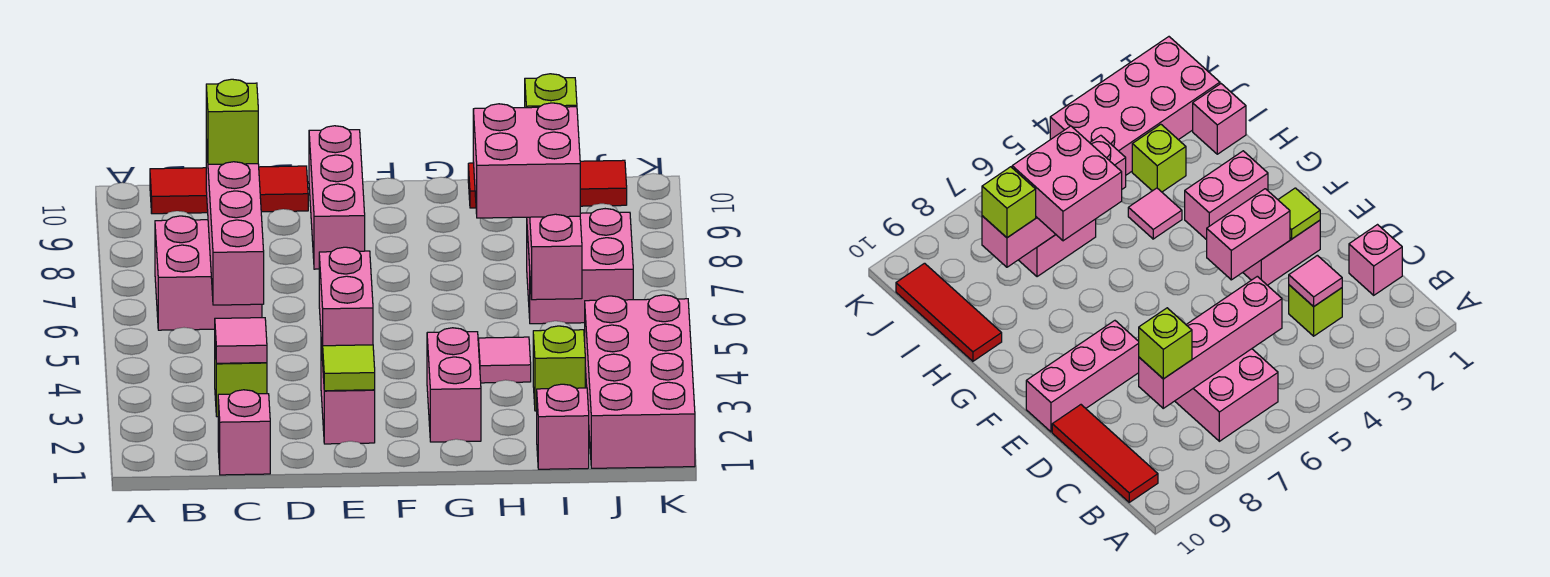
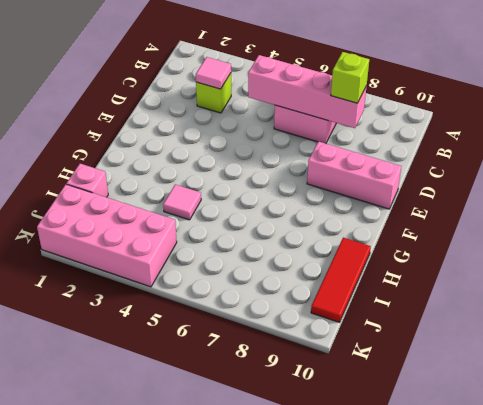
none -> red 1x3 tile [150,166,308,214]
none -> pink 1x1 brick [218,390,270,475]
none -> pink 1x2 brick [321,343,375,444]

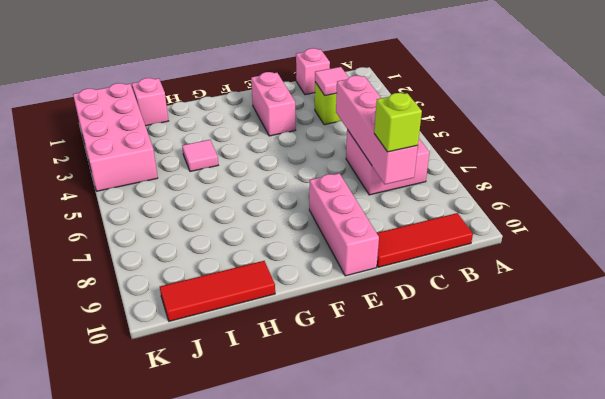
none -> pink 1x2 brick [427,328,481,442]
none -> lime 1x1 brick [533,326,585,411]
none -> pink 2x2 brick [527,209,633,324]

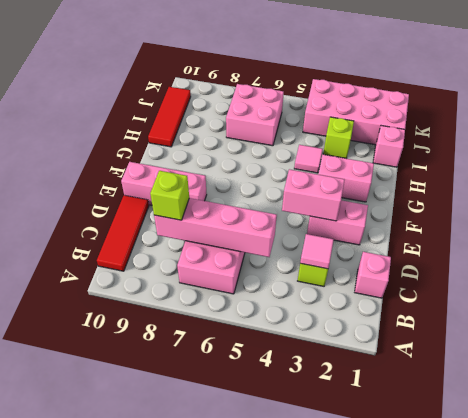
none -> lime 1x1 tile [323,345,375,391]
none -> pink 1x4 brick [527,214,582,300]
none -> pink 2x2 brick [473,103,580,218]

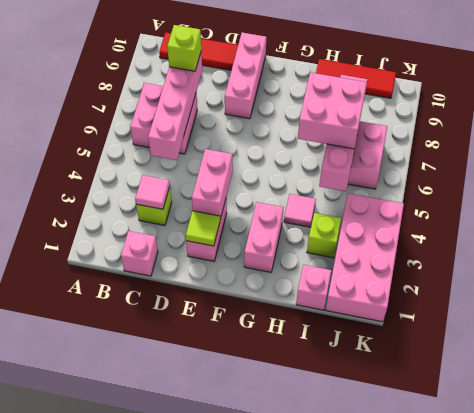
none -> lime 1x1 brick [525,74,577,108]

